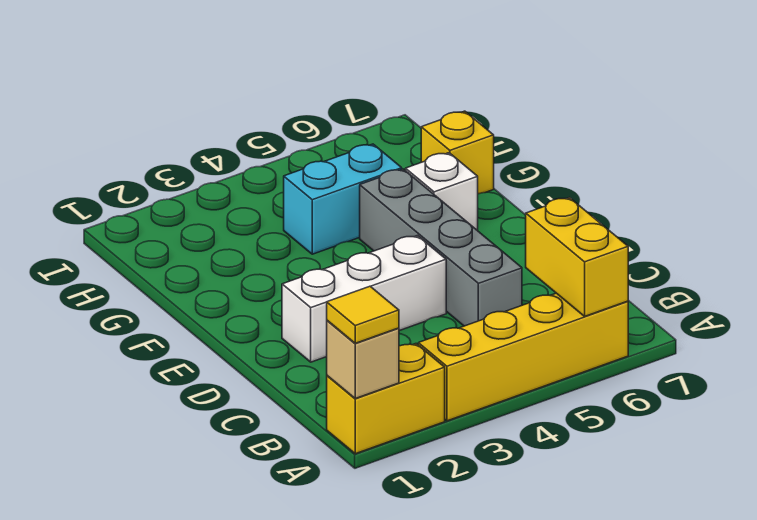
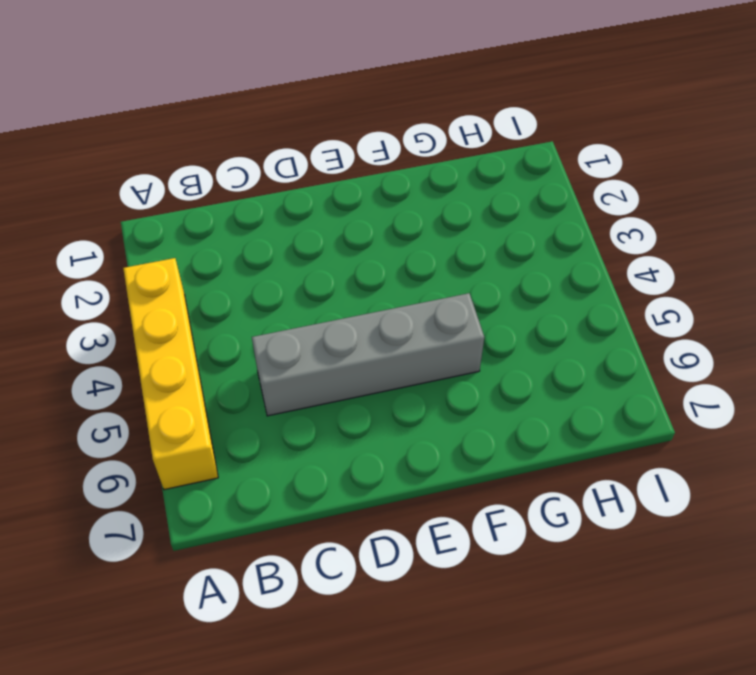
none -> yellow 1x2 brick [327,344,445,454]
none -> white 1x3 brick [282,236,446,362]

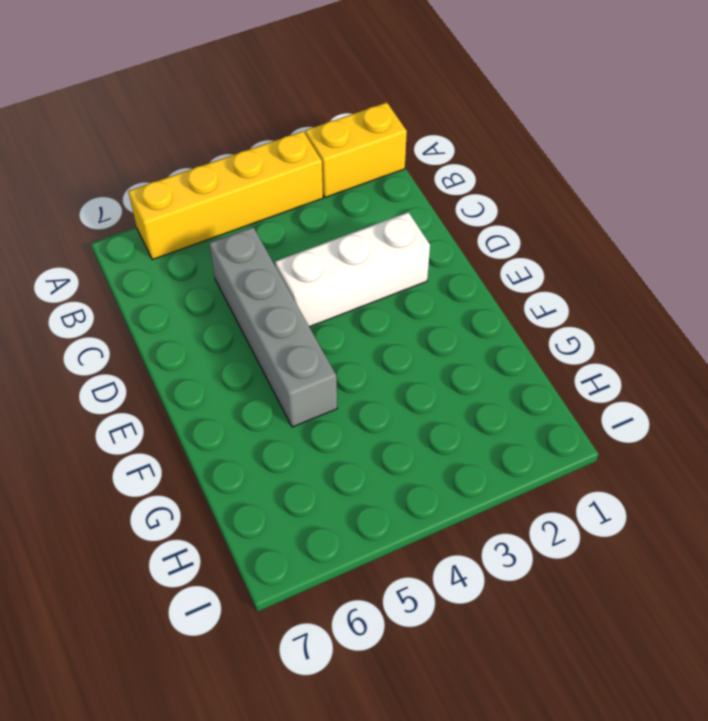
none -> white 1x1 brick [405,153,478,231]
none -> cyan 1x2 brick [284,144,402,254]

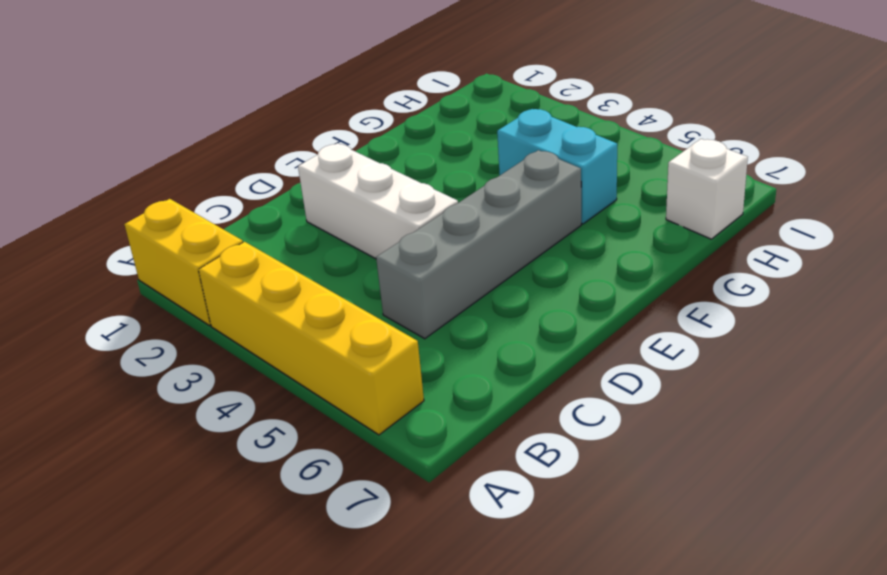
white 1x1 brick [666,139,748,239] -> white 1x1 brick moved to [405,153,478,231]
none -> yellow 1x1 brick [421,111,494,194]
none -> tan 1x1 brick [327,321,399,398]

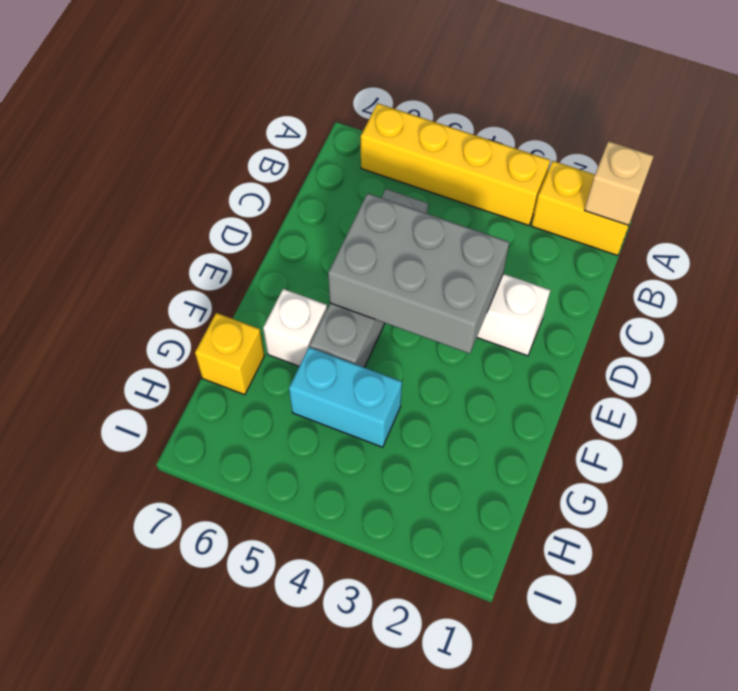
grey 2x3 brick [328,193,509,354] -> none
none -> yellow 1x2 brick [526,198,628,316]
none -> yellow 1x1 tile [327,286,399,343]

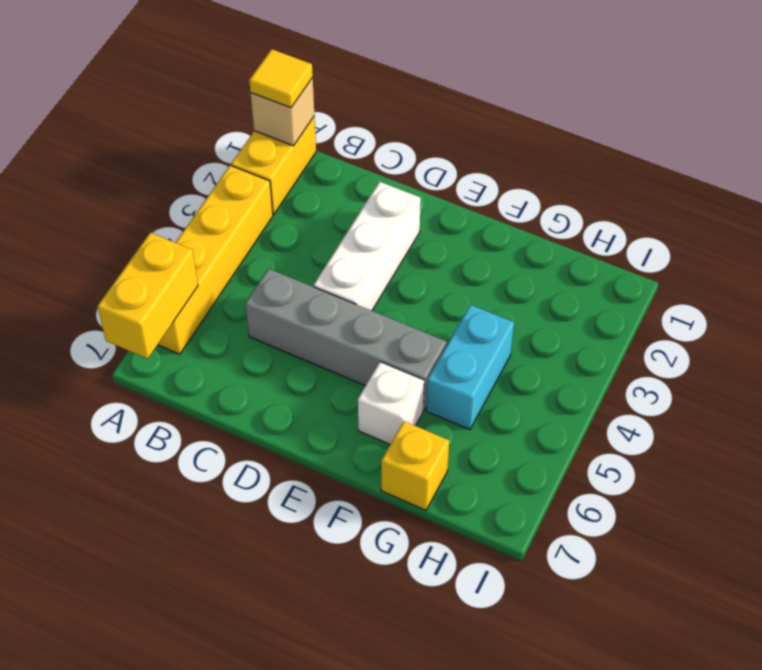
yellow 1x2 brick [98,233,198,359] -> yellow 1x2 brick turned to [526,198,628,316]

